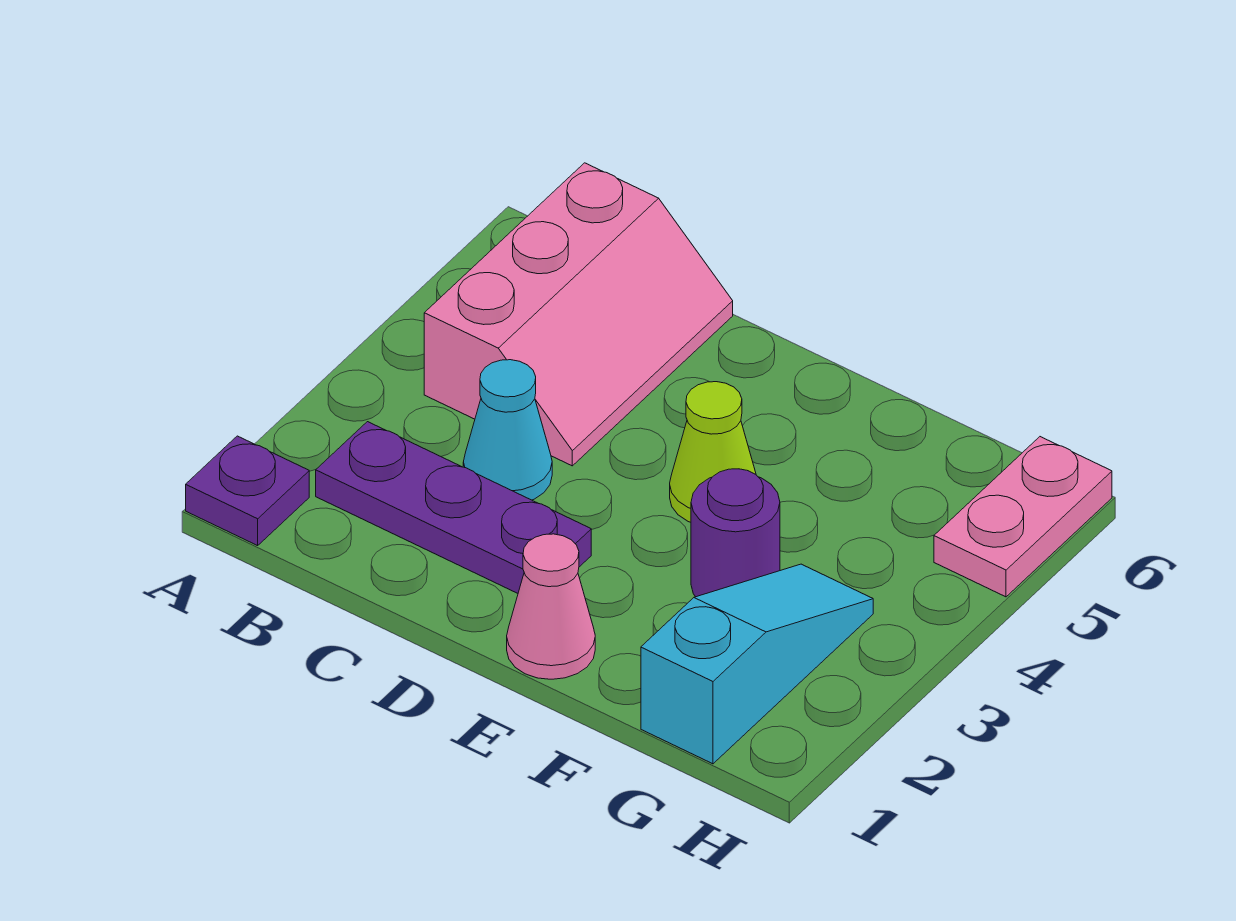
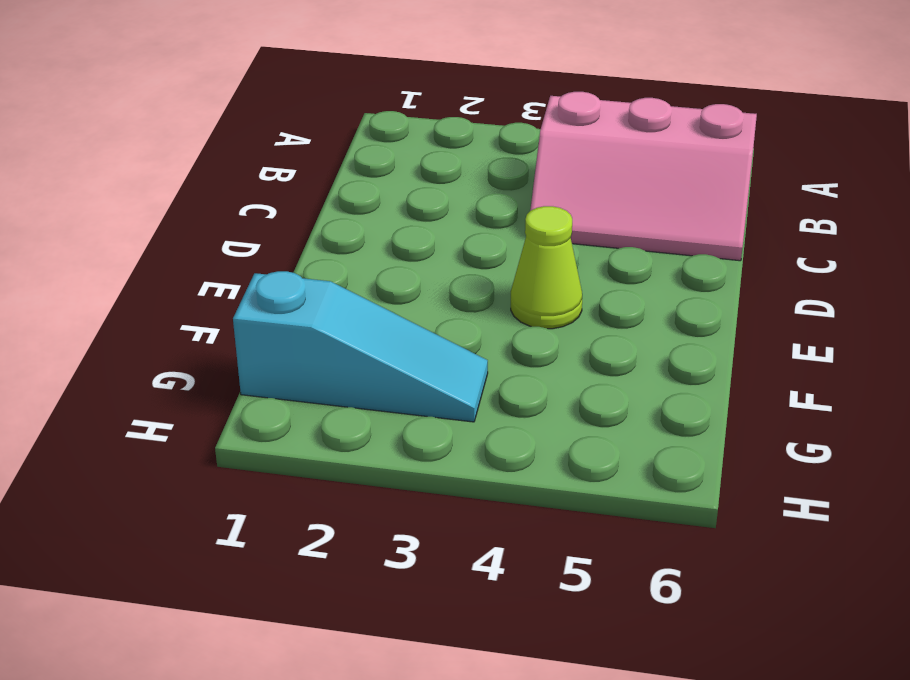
none -> purple 1x1 plate [186,436,309,546]
none -> purple 1x3 plate [316,422,591,593]

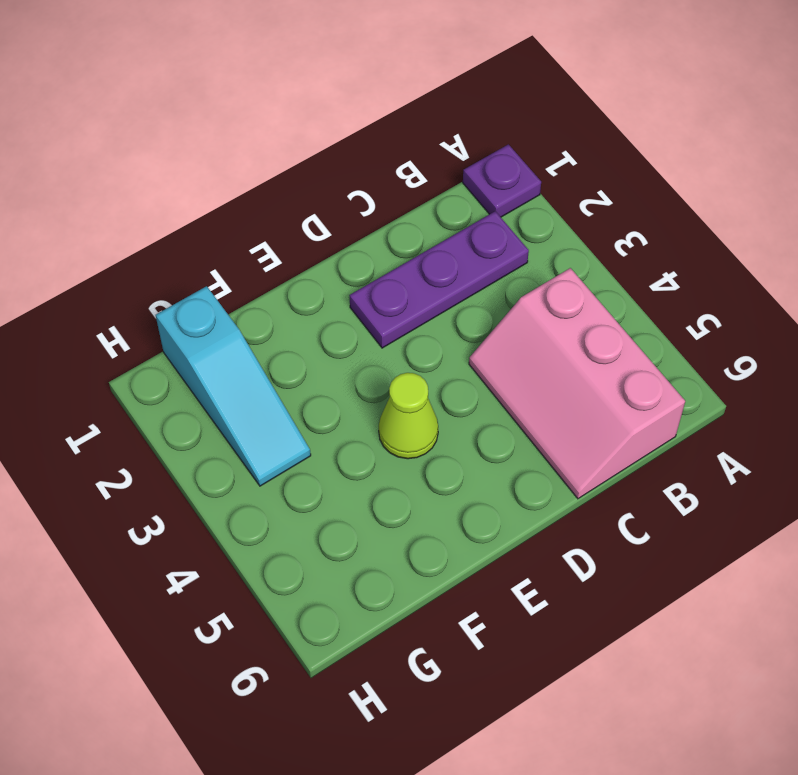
none -> cyan 1x1 cone [463,360,552,500]
none -> pink 1x1 cone [507,534,595,679]

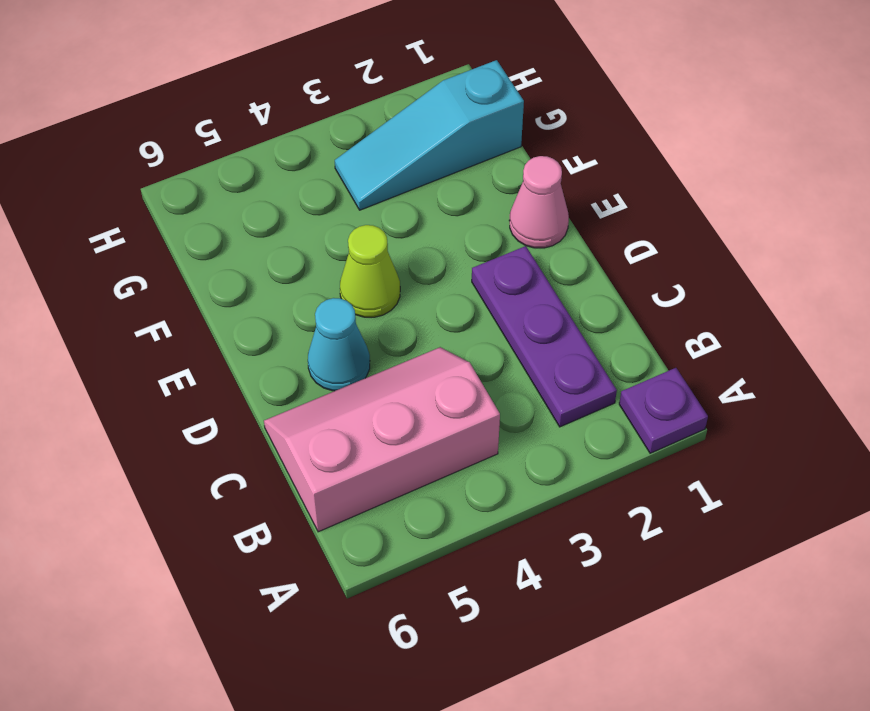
cyan 1x1 cone [308,298,370,391] -> cyan 1x1 cone moved to [463,360,552,500]
none -> purple 1x1 round brick [691,469,780,597]
none -> pink 1x2 plate [934,437,1112,597]

